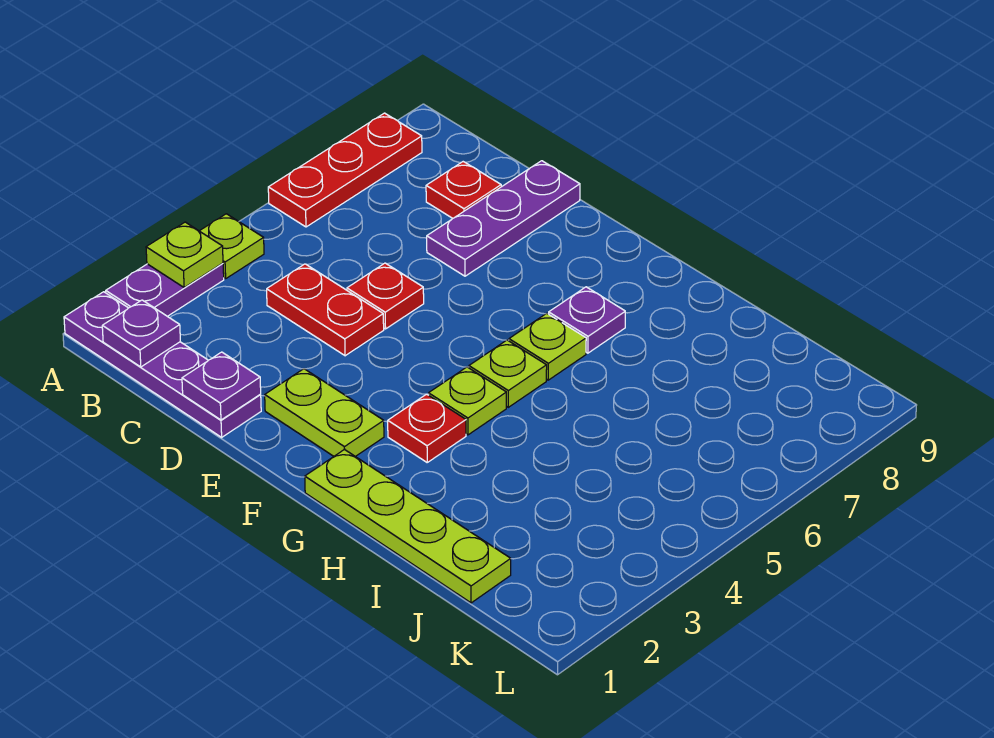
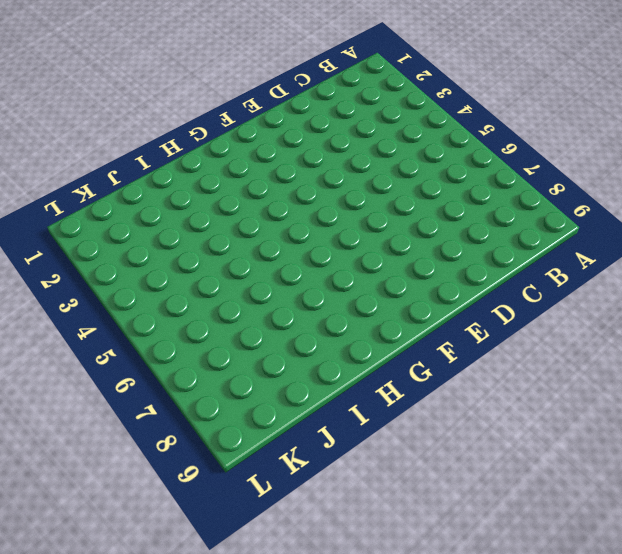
none -> purple 1x4 plate [64,292,261,437]
none -> purple 1x2 plate [106,263,224,316]
none -> lime 1x1 plate [200,214,264,279]

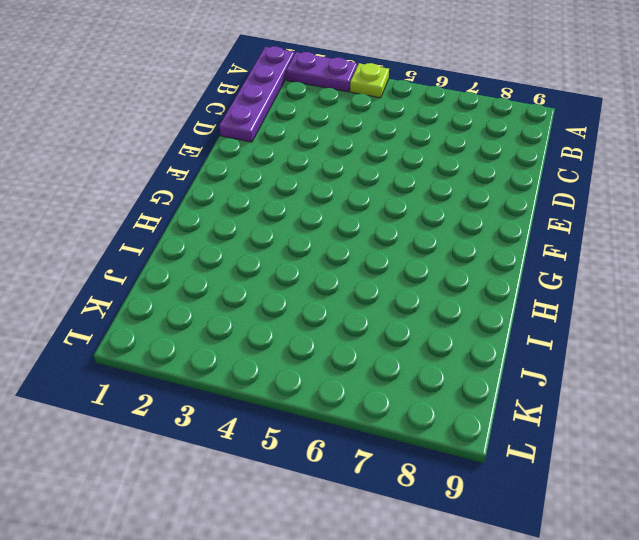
none -> red 1x3 plate [268,113,422,227]
none -> red 1x2 plate [267,264,384,356]
none -> red 1x1 plate [426,162,501,218]

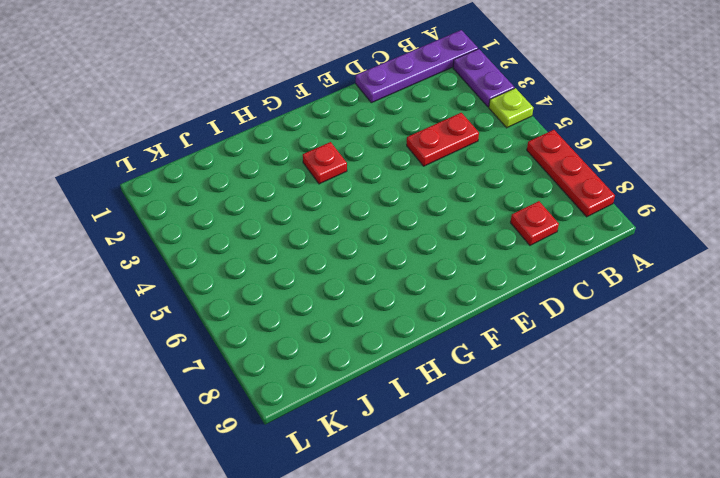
none -> red 1x1 plate [347,263,424,329]
none -> purple 1x3 plate [427,161,580,276]
none -> lime 1x2 plate [265,369,384,456]

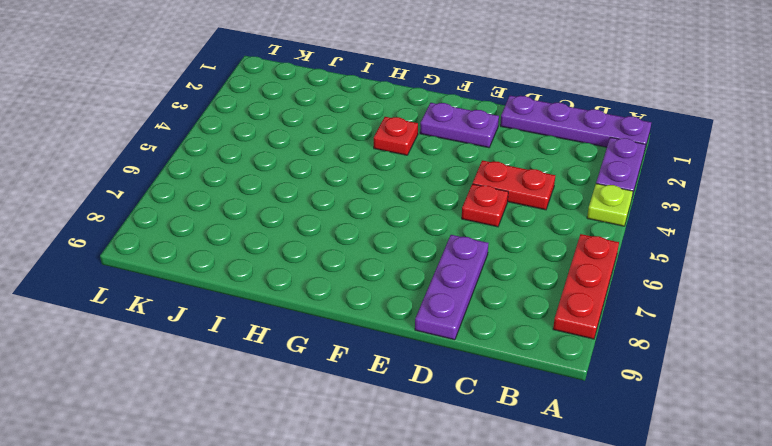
purple 1x2 plate [420,103,499,148] -> lime 1x2 plate [265,369,384,456]
none -> red 1x1 plate [426,162,501,218]
none -> lime 1x4 plate [305,449,511,603]
none -> lime 1x1 plate [429,367,506,435]

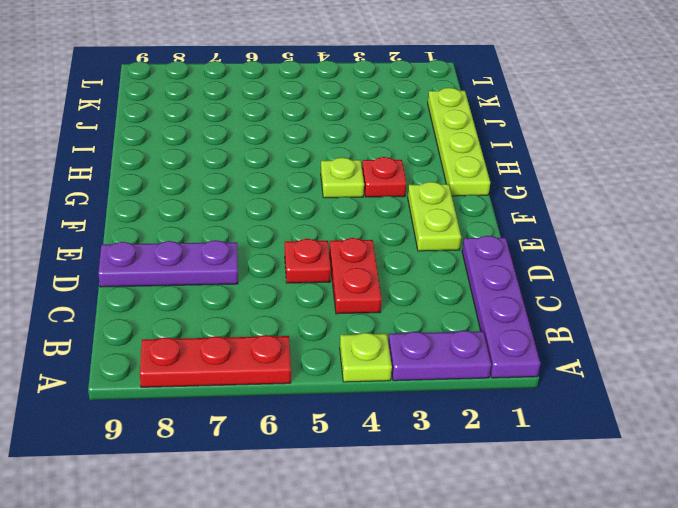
none -> red 1x1 plate [426,162,501,218]
none -> lime 1x1 plate [469,340,547,407]
none -> lime 1x1 plate [509,313,586,380]

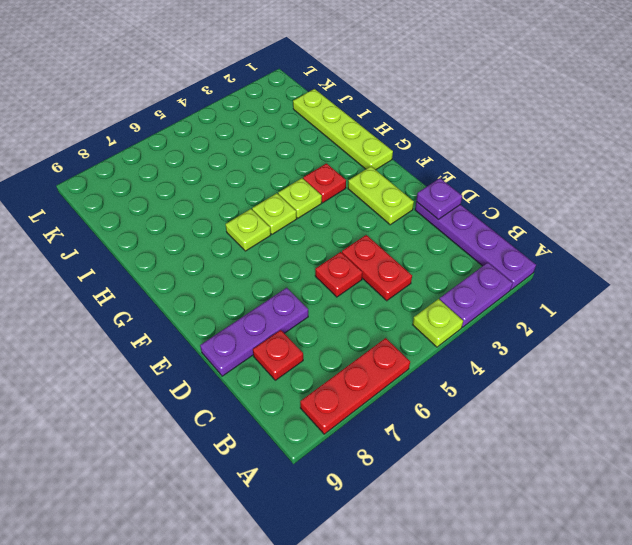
none -> purple 1x1 plate [549,287,625,353]
none -> lime 1x1 plate [146,222,223,287]
none -> purple 1x1 plate [102,300,180,367]

